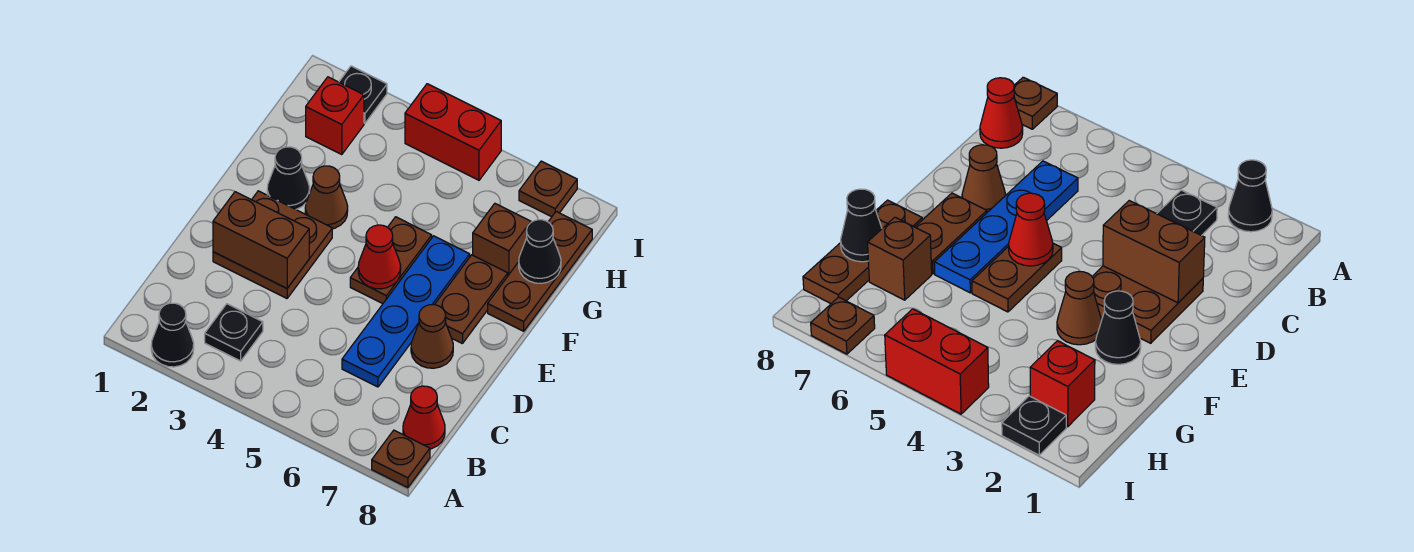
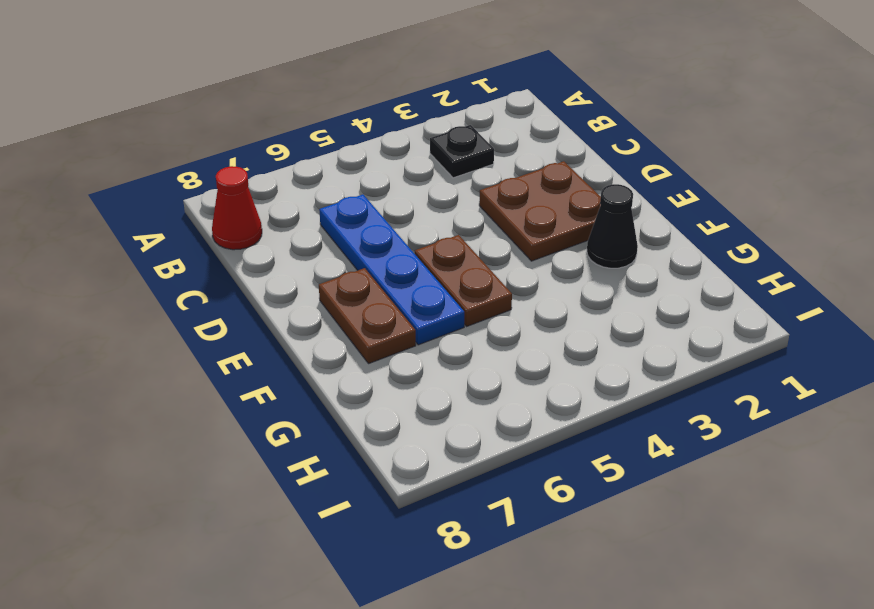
none -> black 1x1 cone [151,303,194,367]
none -> brown 1x1 plate [372,430,430,488]
none -> brown 1x1 cone [411,305,453,368]

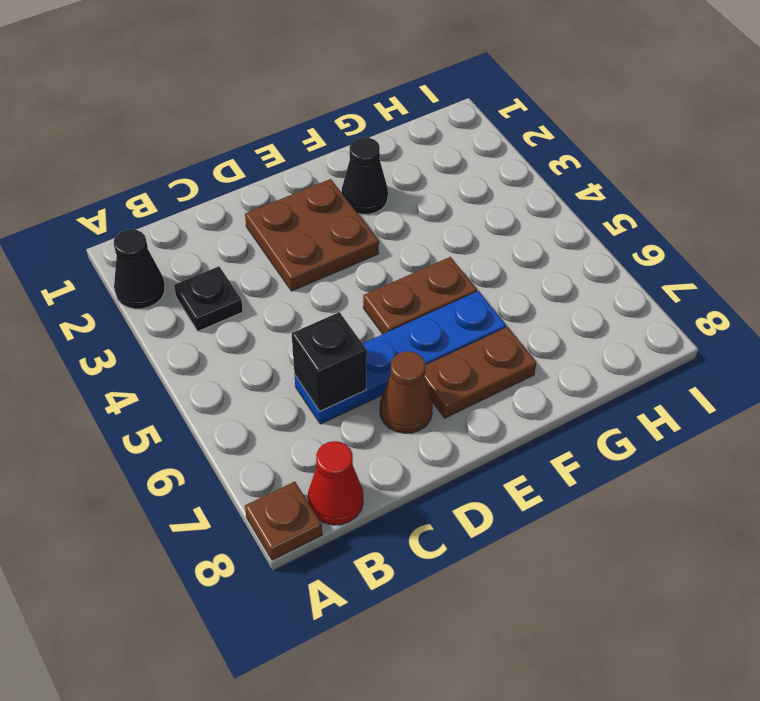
black 1x1 brick [292,312,367,411] -> none
none -> brown 1x1 cone [305,166,348,229]
none -> brown 1x3 plate [488,212,592,331]
none -> brown 1x1 brick [473,204,531,275]

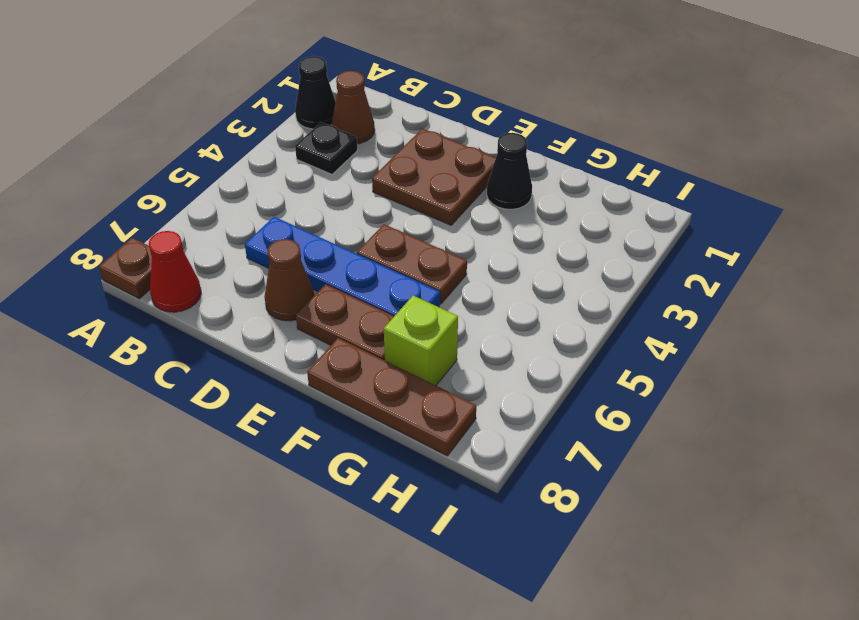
brown 1x1 cone [331,71,375,144] -> brown 1x1 cone moved to [305,166,348,229]
lime 1x1 brick [384,296,458,385] -> brown 1x1 brick [473,204,531,275]
none -> red 1x1 brick [306,77,364,155]
none -> black 1x1 plate [339,66,387,123]
none -> red 1x2 brick [405,84,501,180]

